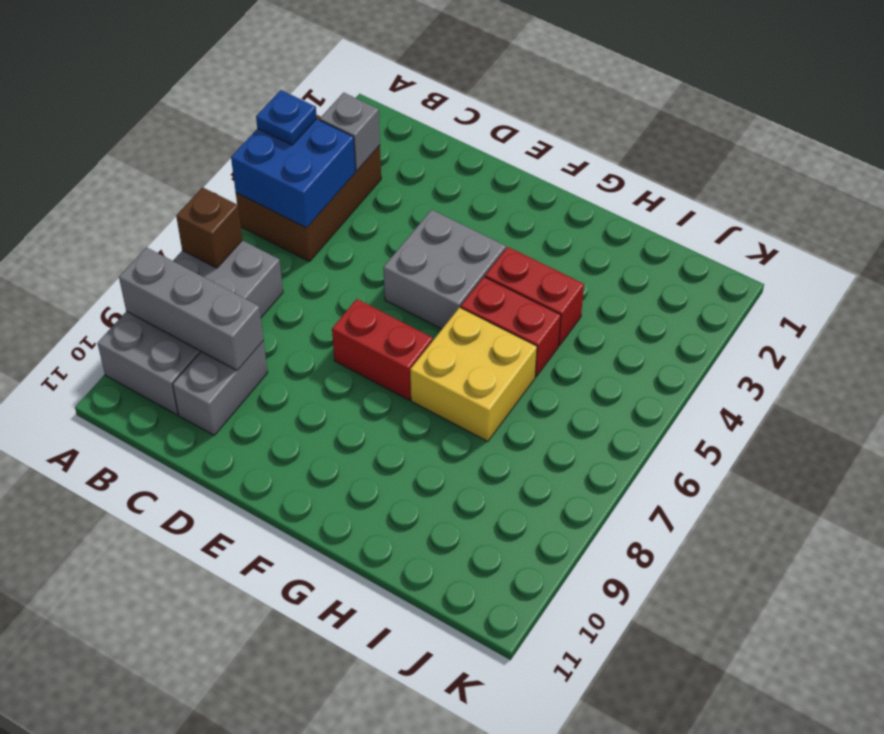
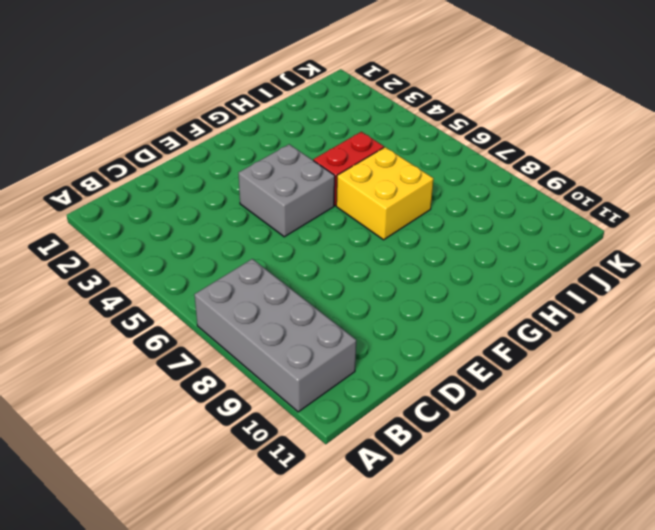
none -> brown 2x3 brick [236,115,381,262]
none -> grey 1x2 brick [173,341,268,435]
none -> red 1x2 brick [332,299,433,400]

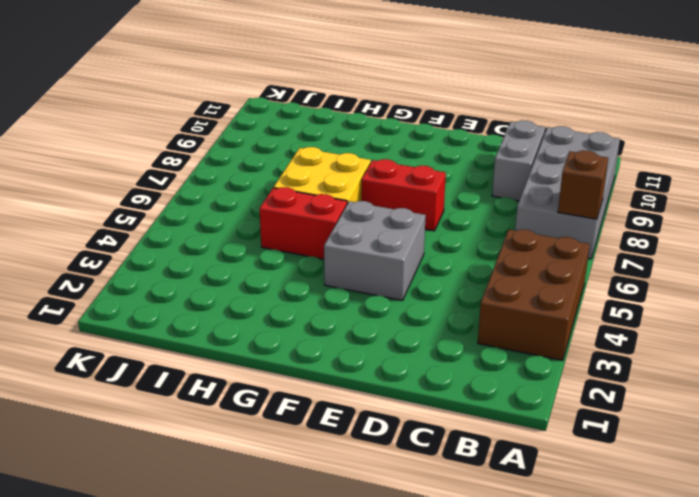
none -> red 1x2 brick [485,247,584,346]
none -> blue 2x2 brick [231,119,356,228]
none -> grey 1x3 brick [119,247,263,370]

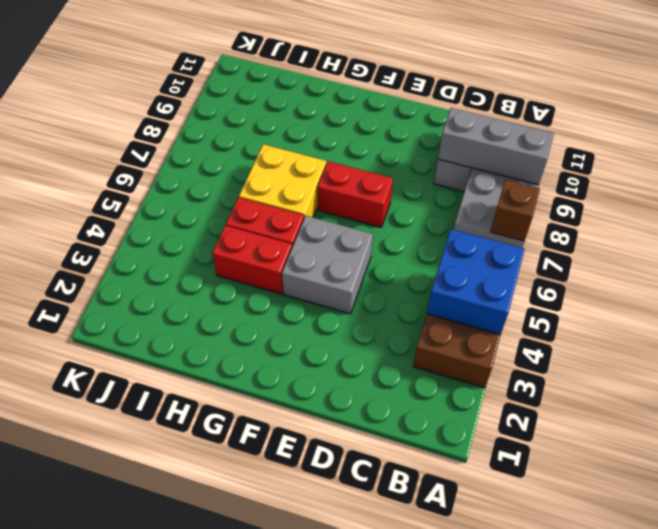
none -> grey 1x1 brick [320,93,380,171]
none -> blue 1x1 plate [256,90,317,145]

